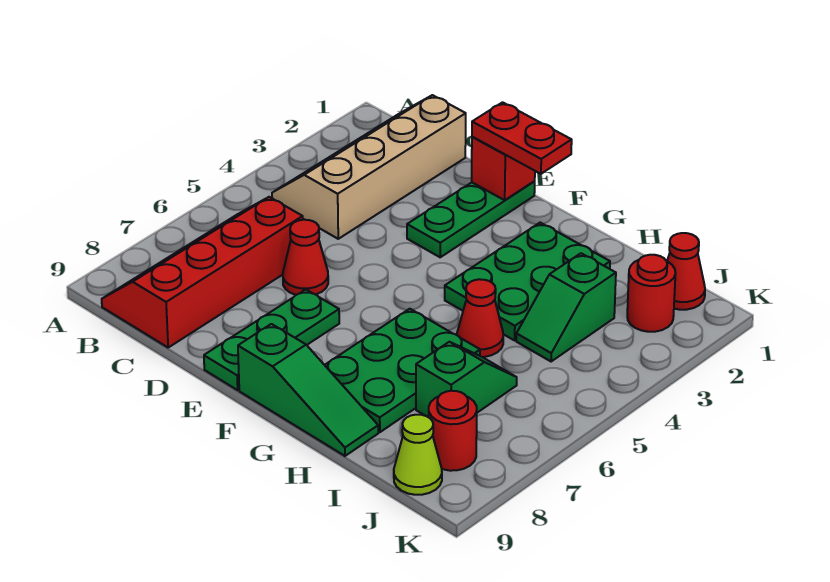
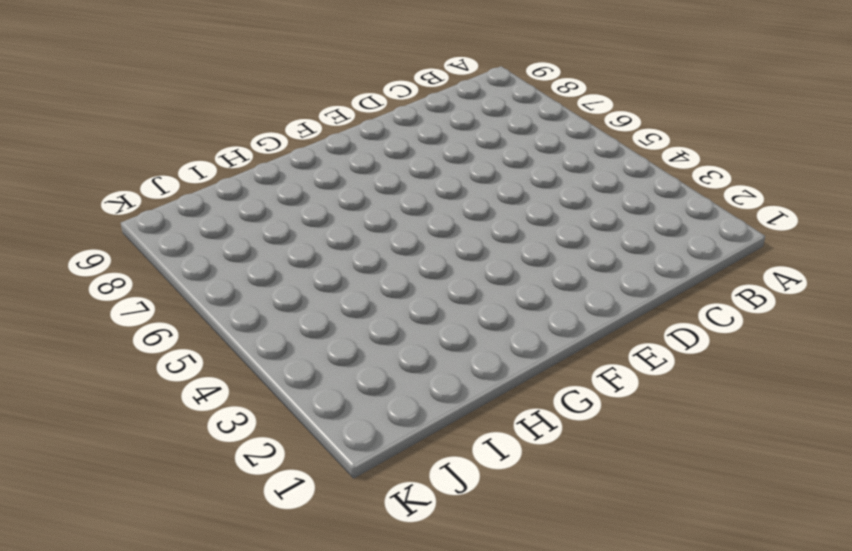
none -> tan 2x4 slope [272,95,466,239]
none -> red 2x4 slope [102,197,303,347]
none -> red 1x1 cone [283,220,328,295]

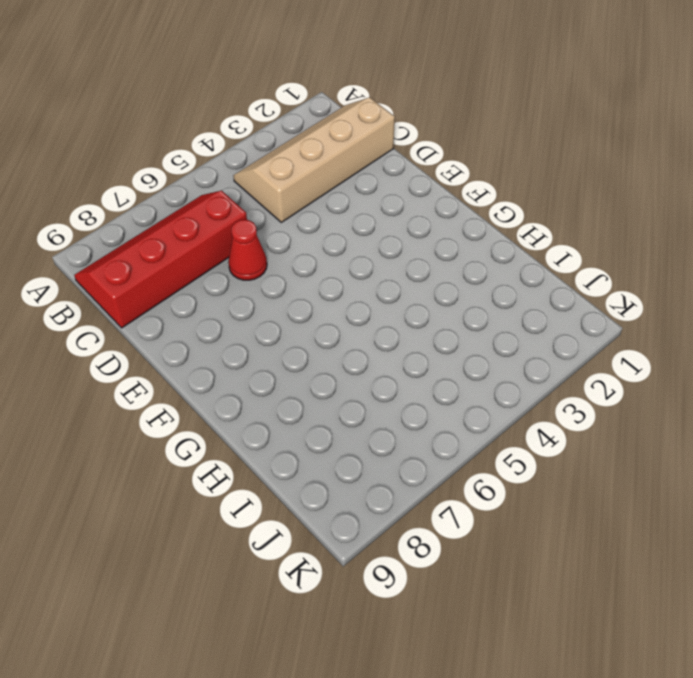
none -> green 1x3 plate [407,181,535,257]
none -> green 1x3 plate [204,290,339,390]
none -> green 1x3 slope [238,324,378,456]

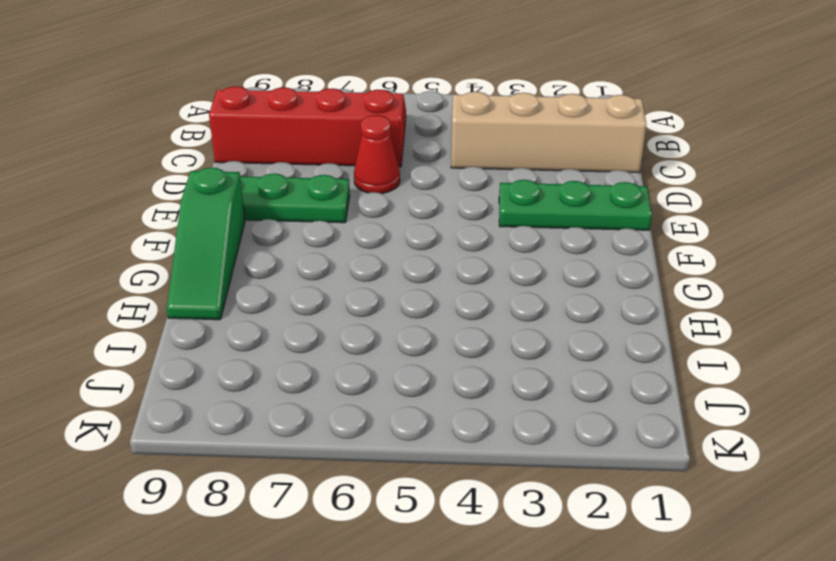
none -> green 2x3 plate [445,223,610,340]
none -> green 2x3 plate [325,309,480,432]
none -> red 1x1 cone [457,279,503,357]

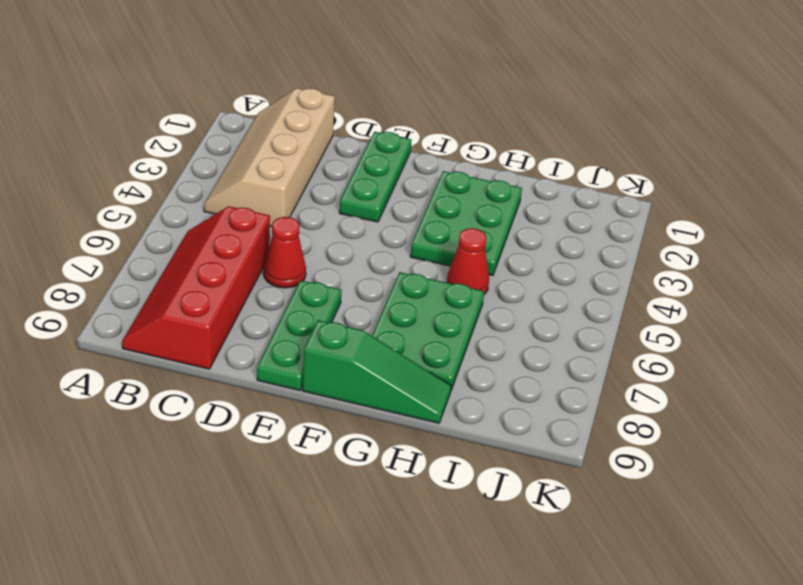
none -> green 1x2 slope [516,253,616,362]
none -> green 1x2 slope [416,342,517,417]
none -> red 1x1 cone [667,233,705,310]

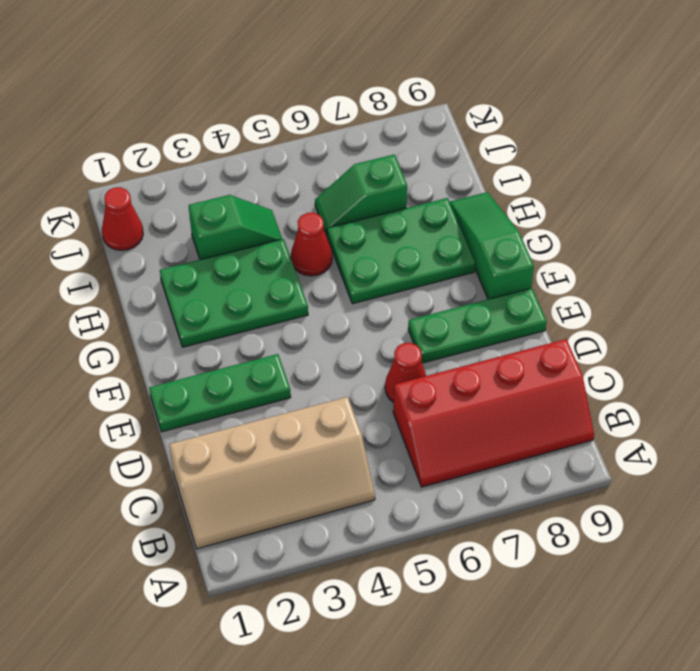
none -> red 1x1 round brick [627,255,676,332]
none -> red 1x1 round brick [429,391,477,471]
none -> lime 1x1 cone [394,415,442,495]

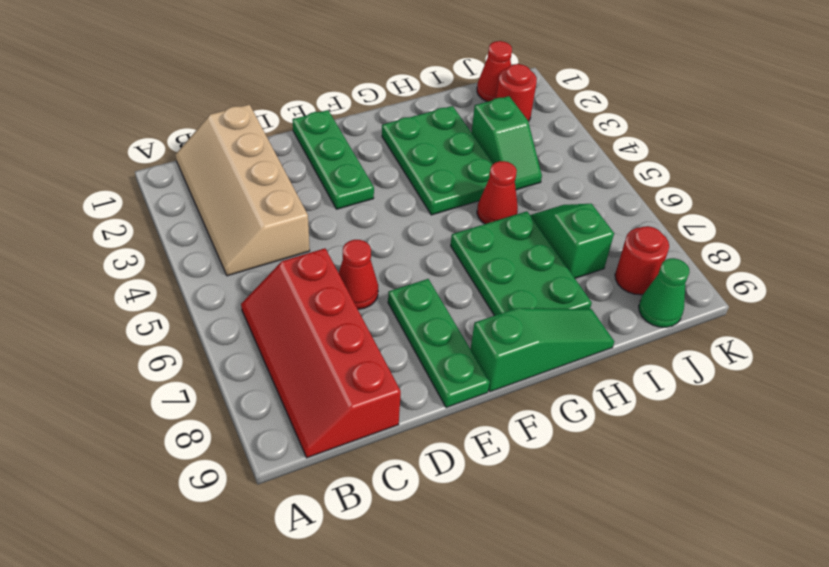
green 1x1 cone [639,258,689,327] -> lime 1x1 cone [394,415,442,495]
none -> red 1x1 brick [472,137,535,200]
none -> red 1x2 plate [472,102,572,174]

